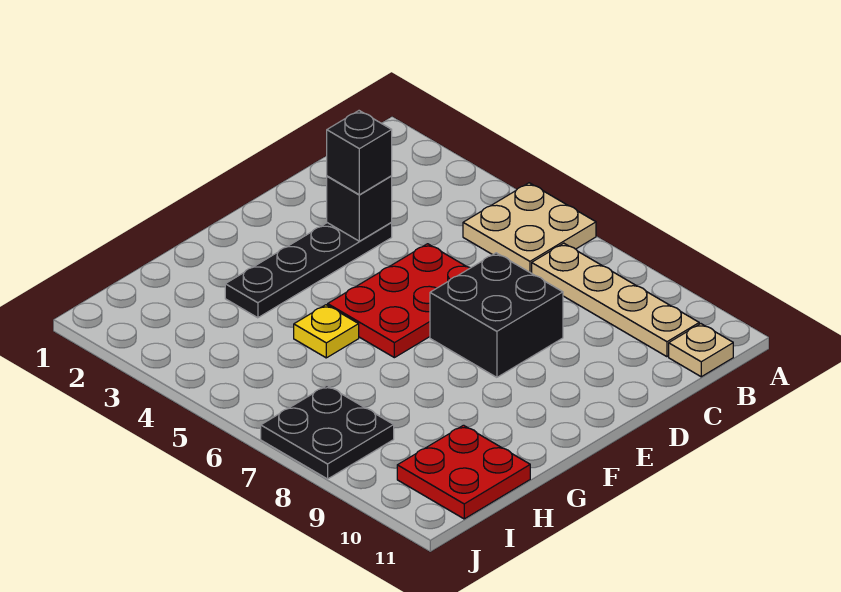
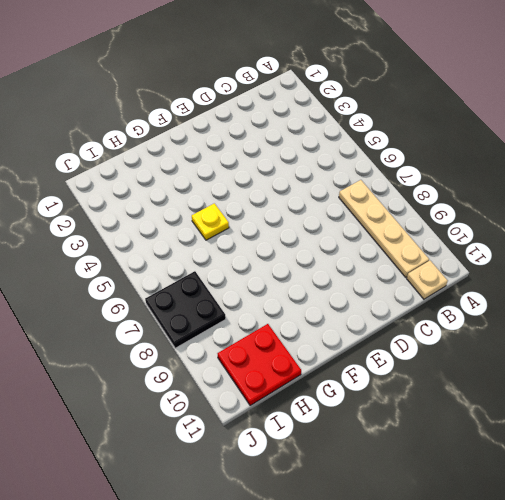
none -> tan 2x2 plate [463,183,596,273]
none -> black 1x4 plate [225,222,392,318]

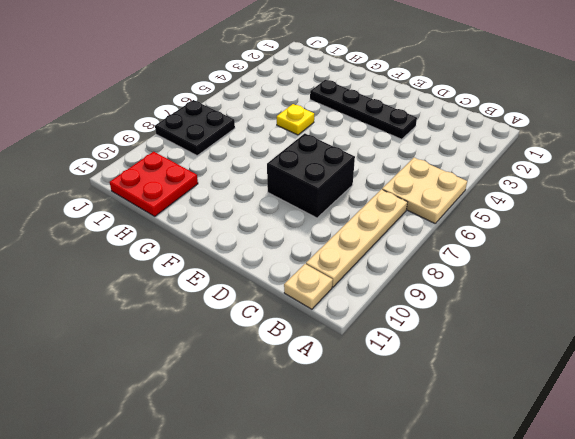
none -> red 2x3 plate [328,244,470,358]
none -> black 1x1 brick [327,176,392,241]

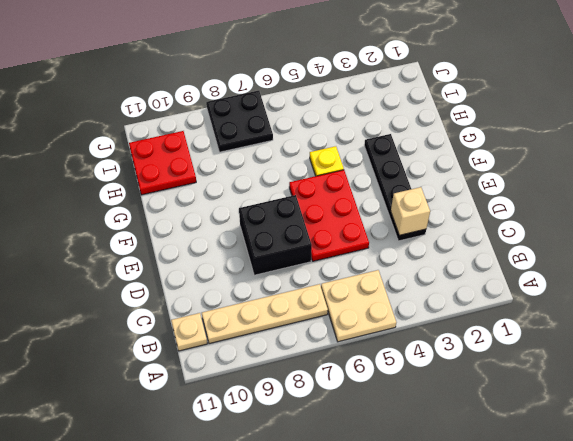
tan 1x1 brick [391,187,430,235] -> black 1x1 brick [327,176,392,241]
none -> black 1x1 brick [327,111,392,195]

